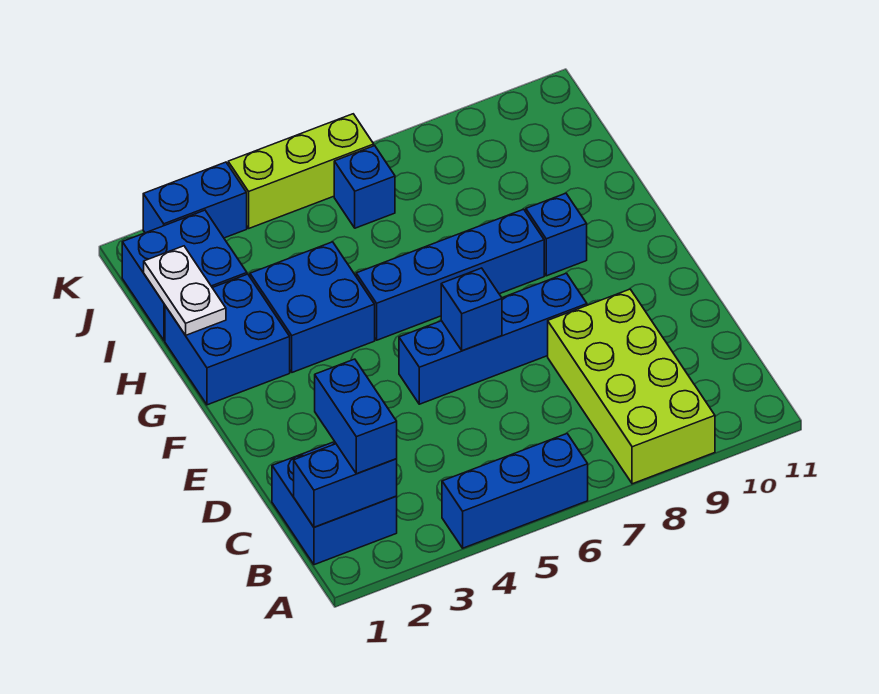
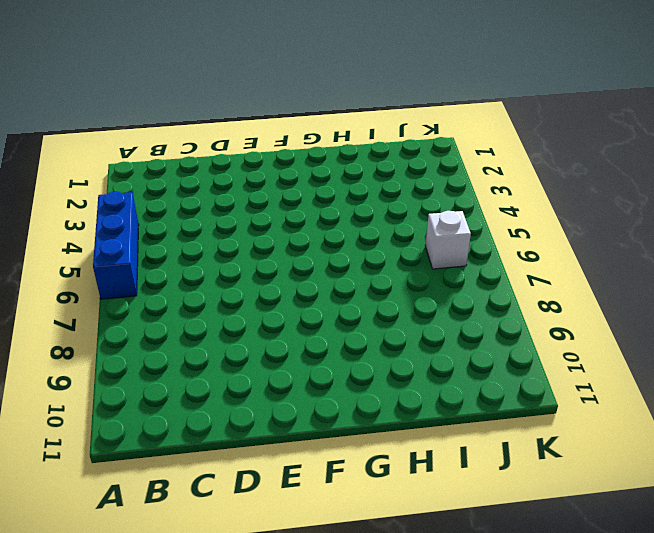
white 1x1 brick [425,211,471,269] -> blue 1x1 brick [334,146,395,228]
none -> lime 2x4 brick [548,289,715,484]
none -> blue 2x2 brick [272,442,397,565]
none -> blue 1x4 brick [399,273,587,404]

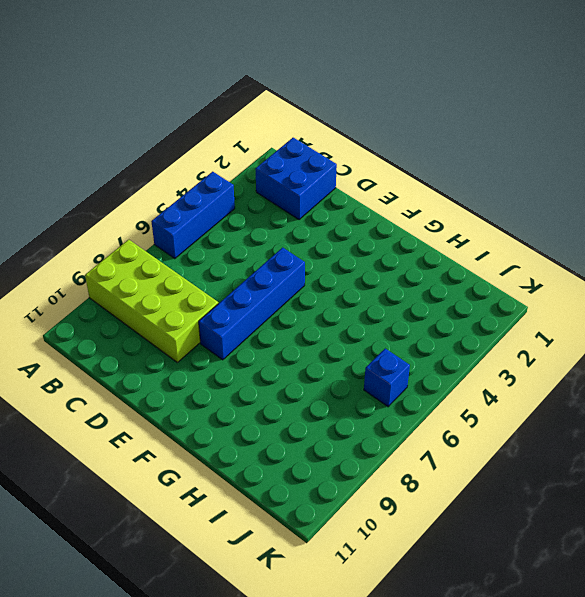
none -> blue 2x2 brick [165,274,290,405]
none -> blue 2x2 brick [250,242,375,372]
none -> blue 1x4 brick [356,209,544,340]

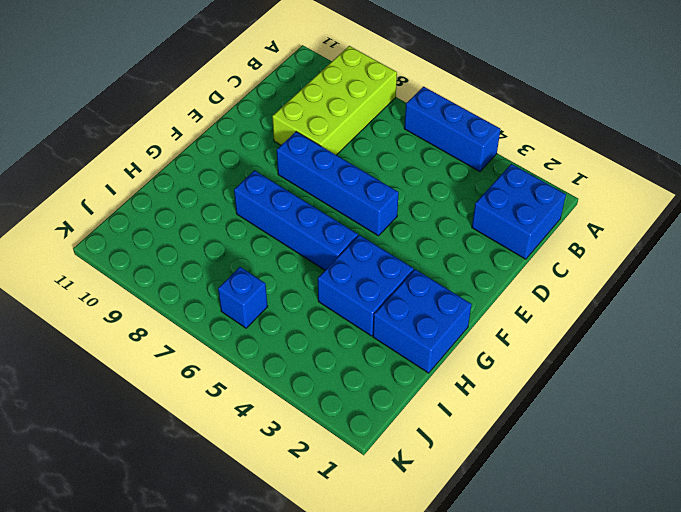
none -> blue 1x1 brick [526,193,587,276]
none -> blue 2x2 brick [122,210,247,341]
none -> blue 1x2 brick [143,162,247,238]

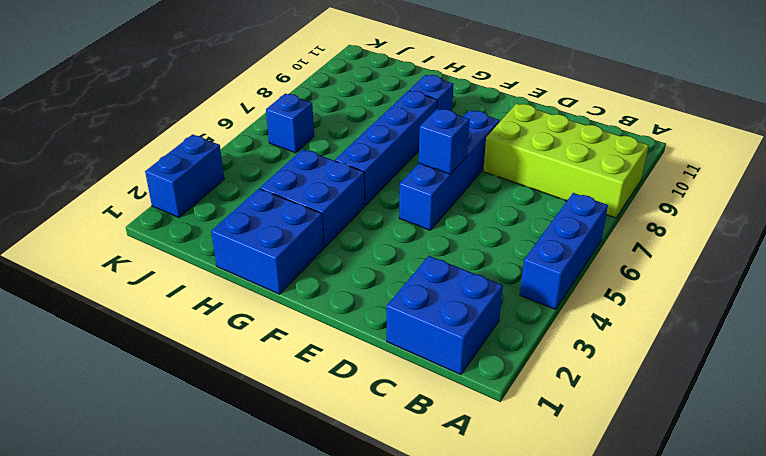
none -> blue 2x2 brick [122,210,247,341]
none -> lime 1x3 brick [228,114,374,228]
none -> blue 1x2 brick [294,444,397,527]

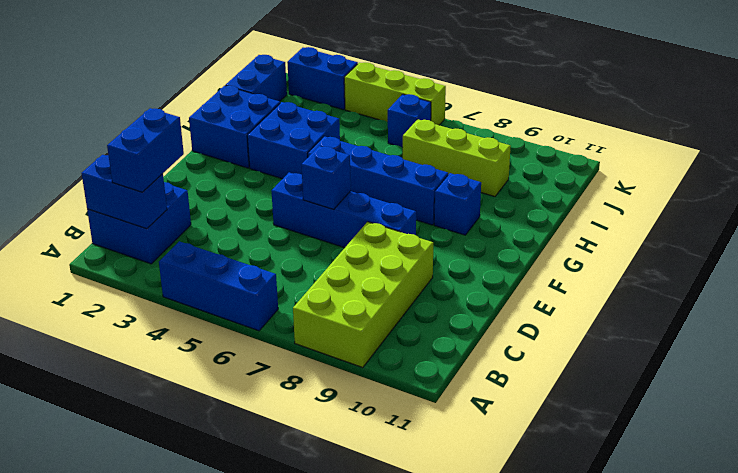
blue 1x2 brick [225,55,287,101] -> blue 2x2 brick [122,210,247,341]
lime 1x3 brick [402,119,511,197] -> none
none -> white 1x2 plate [144,246,226,335]

